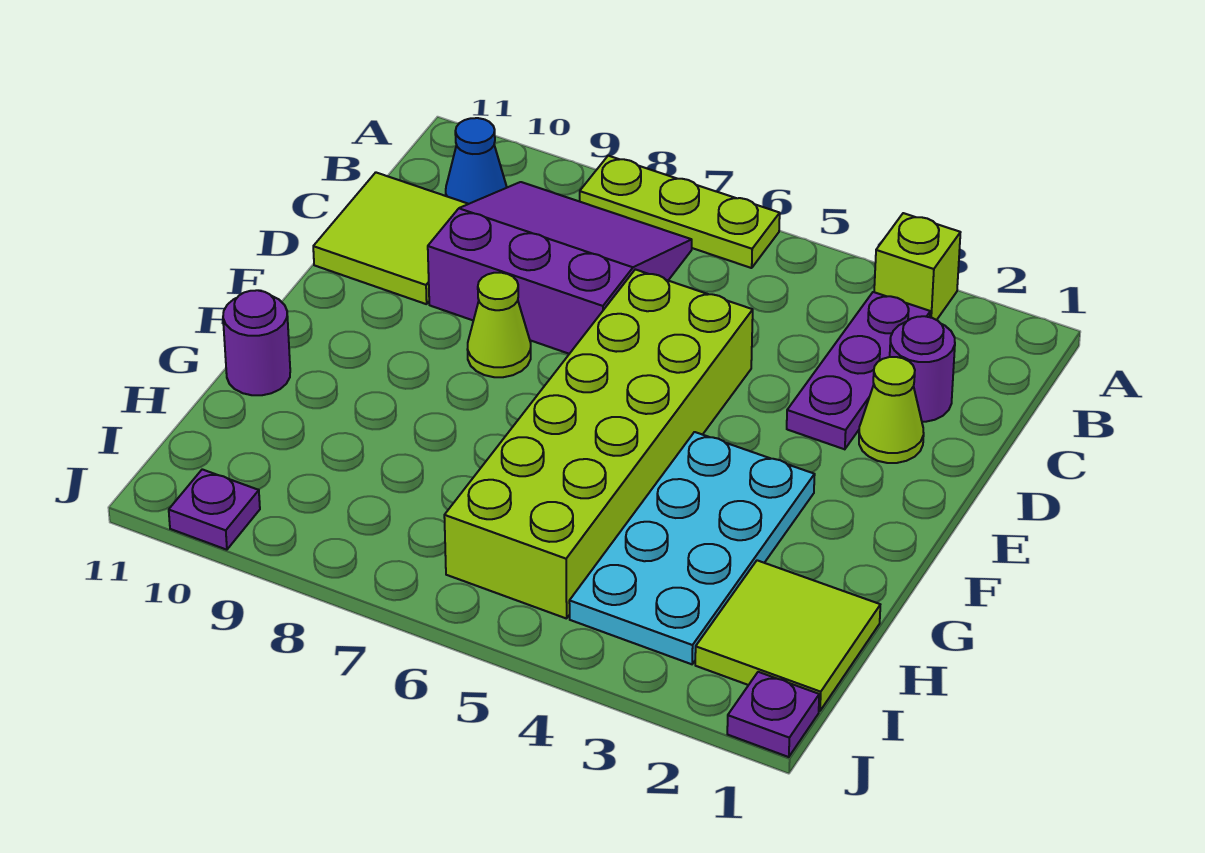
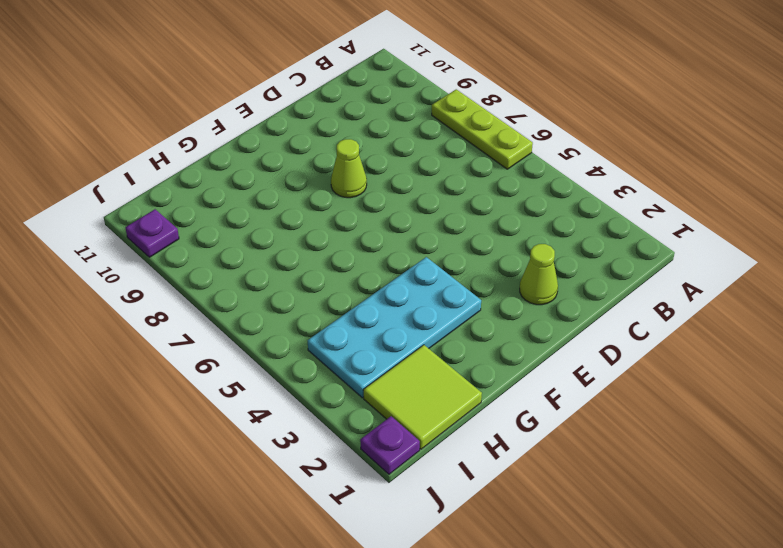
none -> lime 1x1 brick [874,213,961,320]
none -> purple 1x3 plate [787,292,930,449]
none -> purple 3x3 slope [428,182,692,354]

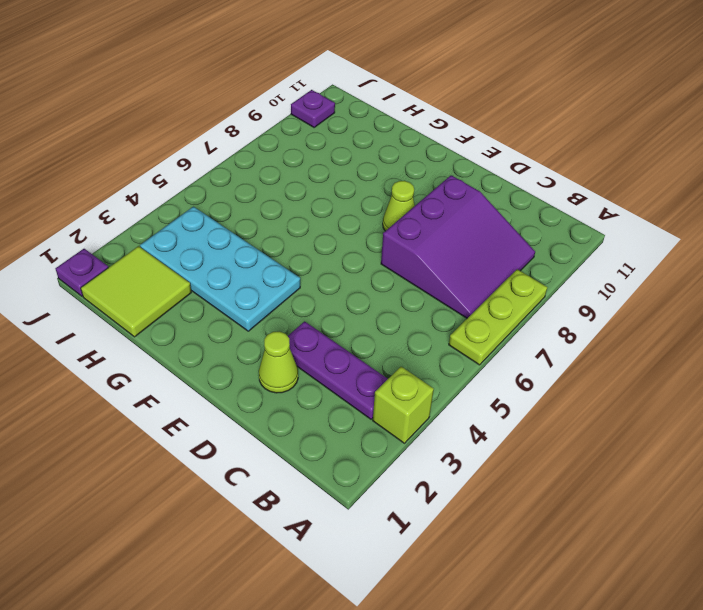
none -> blue 1x1 cone [446,118,507,204]
none -> purple 1x1 round brick [890,316,955,422]
none -> lime 2x2 tile [313,172,468,304]

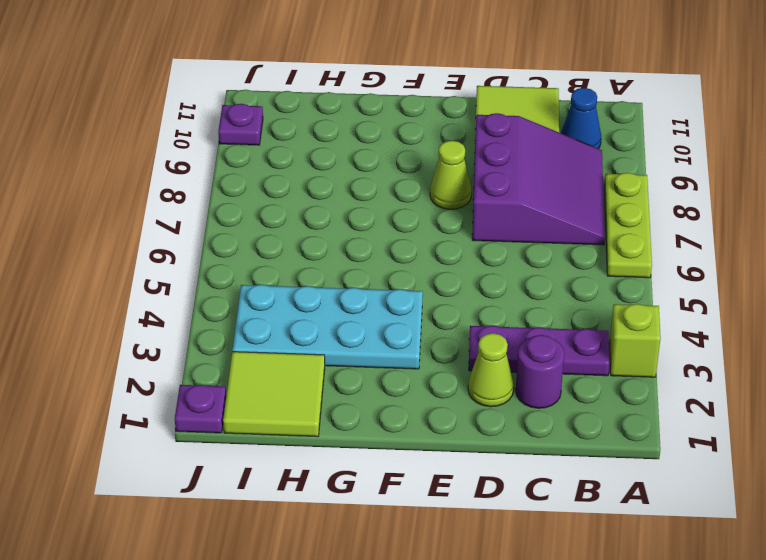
none -> lime 2x6 brick [444,269,753,619]
none -> purple 1x1 round brick [223,290,290,395]

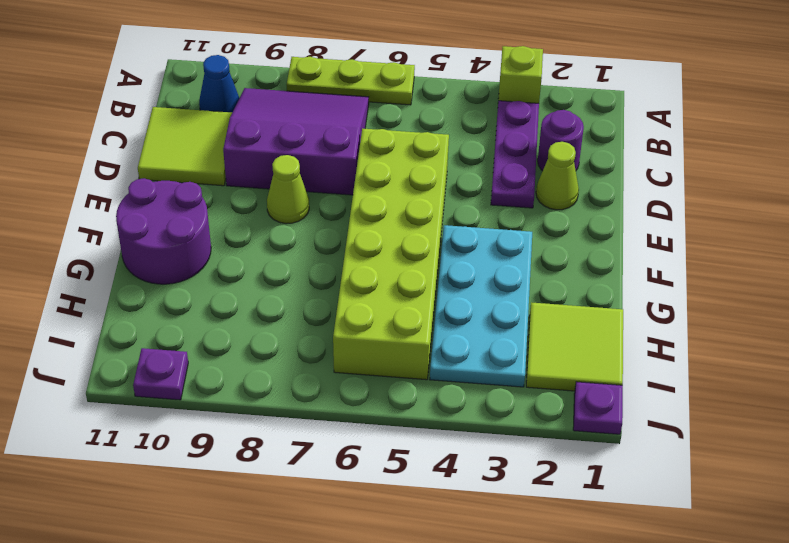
purple 2x2 round brick [116,178,211,284] -> purple 1x1 round brick [223,290,290,395]

